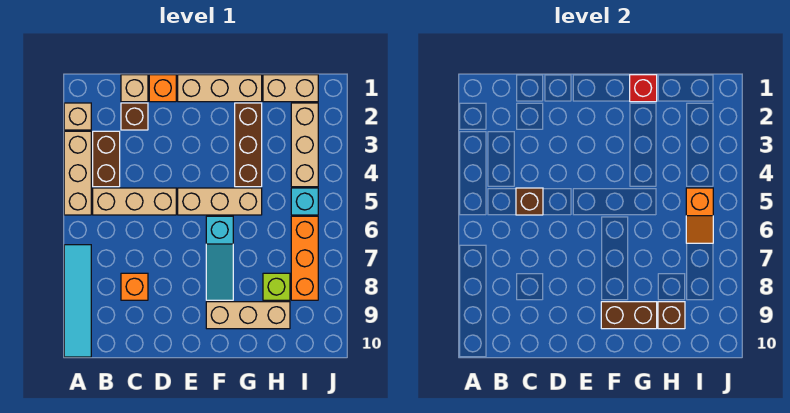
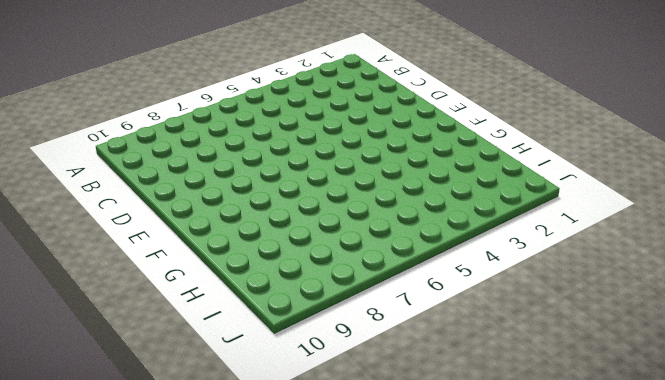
none -> tan 1x1 brick [64,103,91,130]
none -> tan 1x3 brick [64,131,91,215]
none -> cyan 1x4 tile [64,245,91,357]

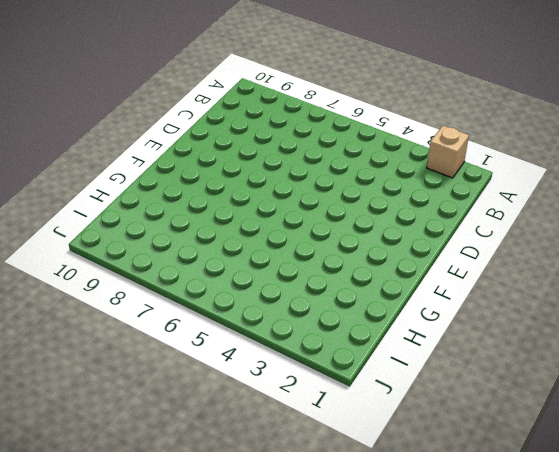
none -> tan 1x3 brick [64,131,91,215]
none -> cyan 1x4 tile [64,245,91,357]
none -> brown 1x2 brick [93,131,120,187]

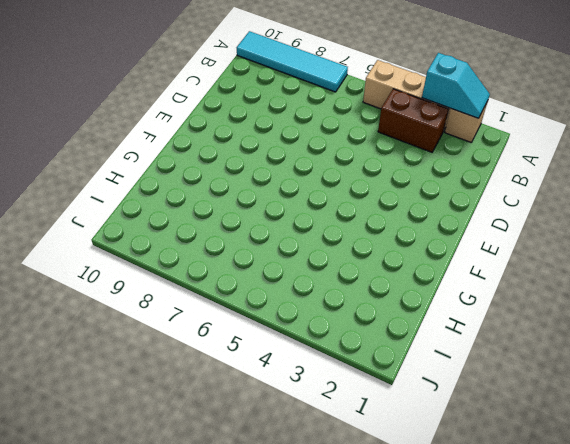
cyan 1x2 slope [422,53,490,118] -> none
none -> tan 1x3 brick [93,188,176,215]
none -> tan 1x1 brick [121,75,148,102]
none -> brown 1x1 brick [121,103,148,130]

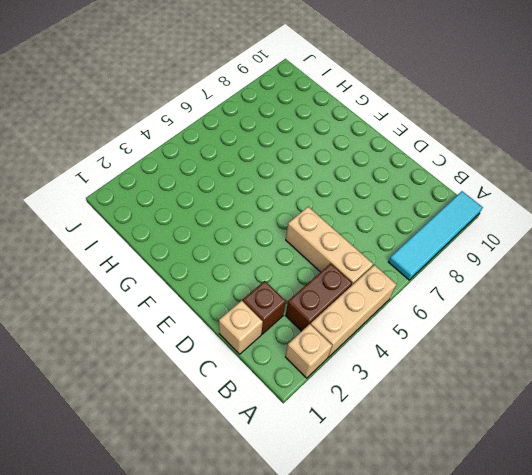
none -> orange 1x1 brick [121,273,148,300]
none -> orange 1x1 brick [149,75,176,102]
none -> tan 1x3 brick [178,75,262,102]

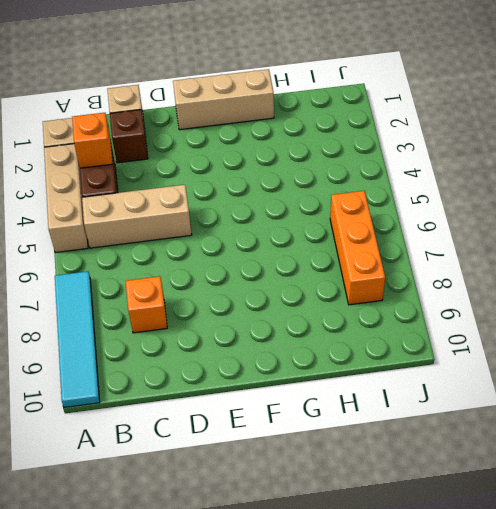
orange 1x1 brick [72,113,113,168] -> orange 1x1 brick moved to [149,75,176,102]
none -> tan 1x3 brick [178,188,262,215]
none -> cyan 1x3 slope [206,216,233,300]
none -> tan 1x3 brick [206,302,290,329]

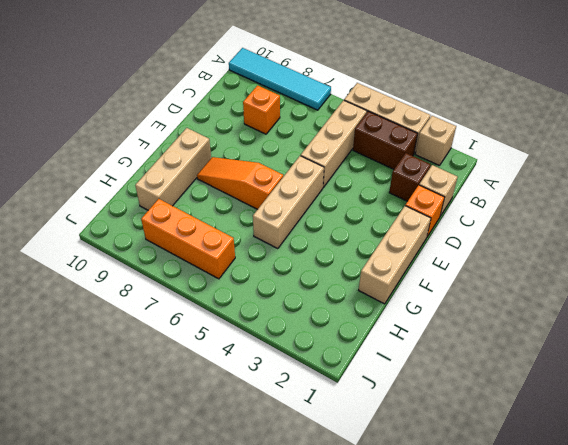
orange 1x3 slope [197,157,283,209] -> cyan 1x3 slope [206,216,233,300]
none -> brown 1x3 brick [235,103,262,187]
none -> tan 1x2 brick [263,75,318,102]
none -> lime 1x1 brick [263,273,290,300]

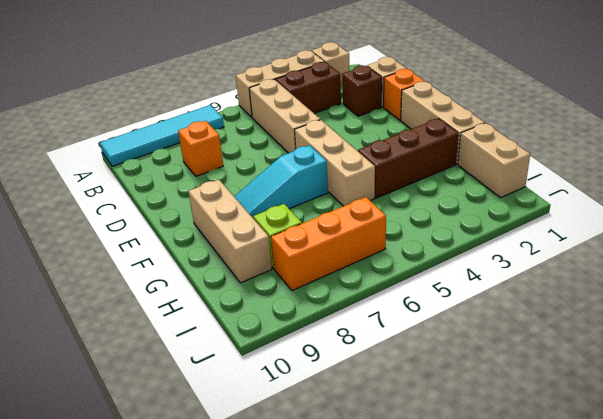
none -> tan 1x3 brick [291,103,318,187]
none -> cyan 1x1 brick [291,188,318,215]
none -> brown 1x1 brick [516,188,543,215]

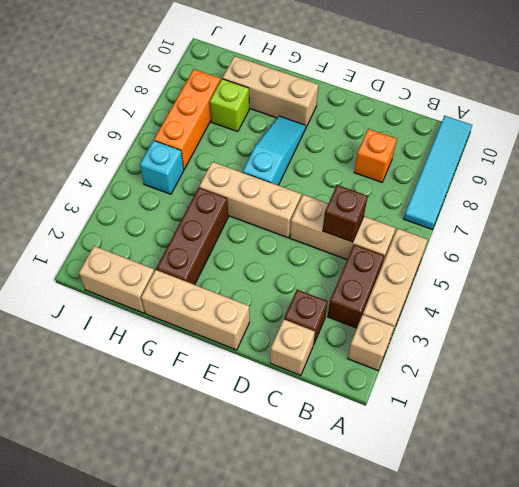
none -> orange 1x1 brick [149,75,176,102]
none -> tan 1x3 brick [291,103,318,187]
none -> brown 1x2 brick [601,302,657,329]

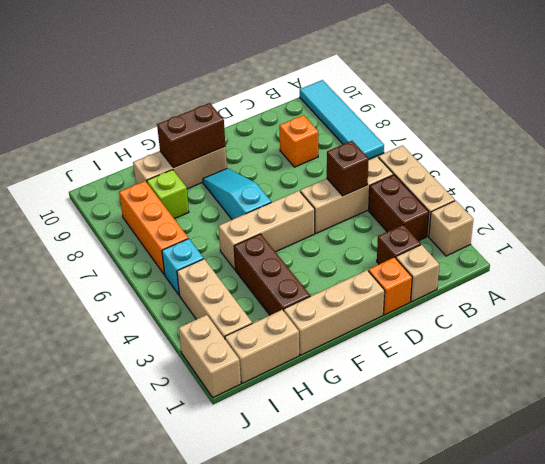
tan 1x2 brick [179,315,241,397] -> none
none -> red 1x1 brick [630,75,657,102]
none -> brown 1x1 brick [658,302,685,329]
none -> orange 1x2 slope [686,188,713,243]

